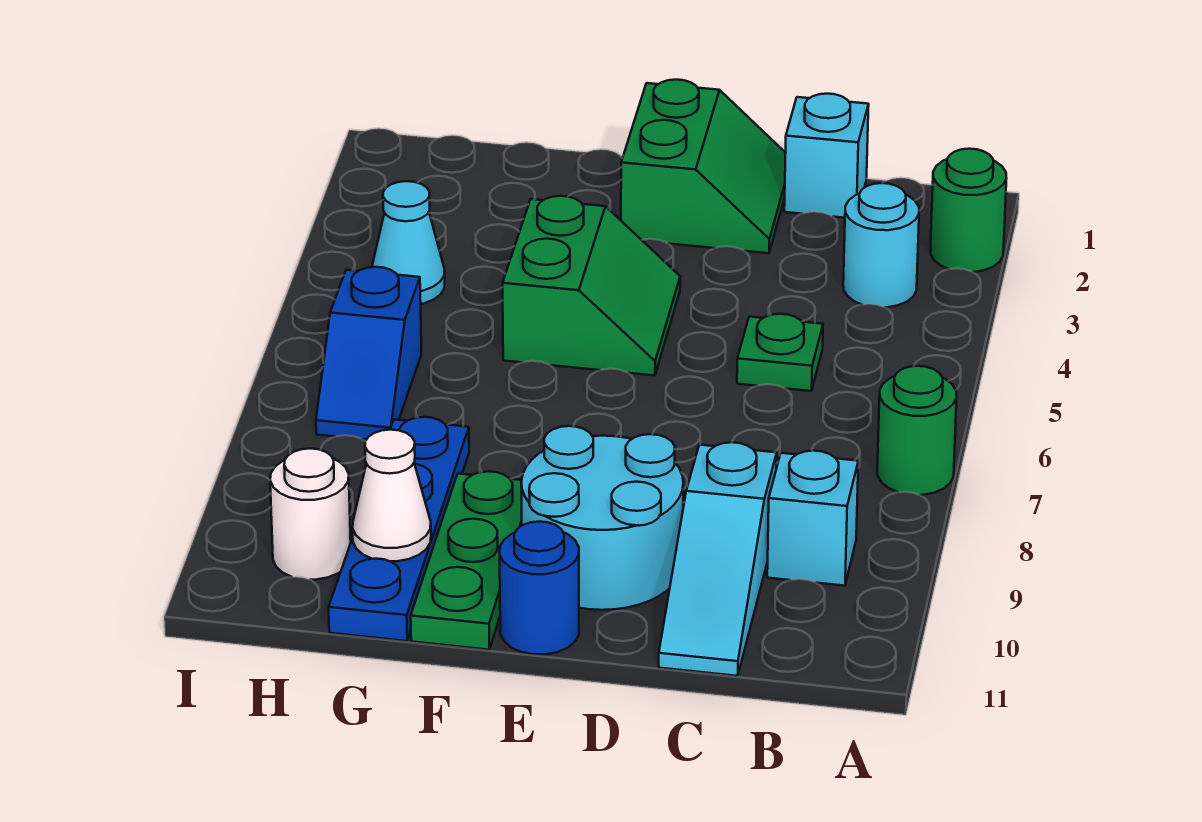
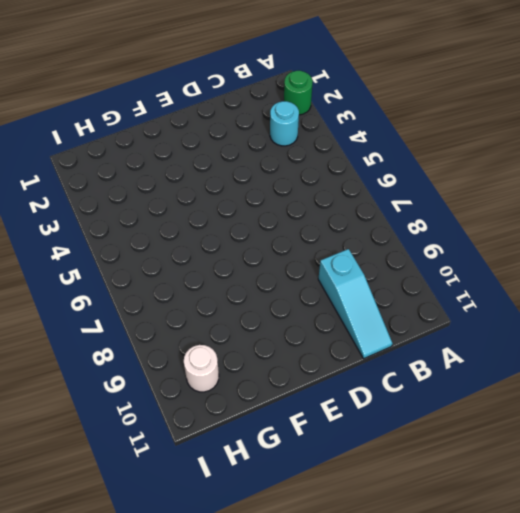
none -> green 1x1 round brick [877,366,957,495]
none -> cyan 1x1 brick [767,451,858,586]
none -> cyan 1x1 brick [784,94,869,218]

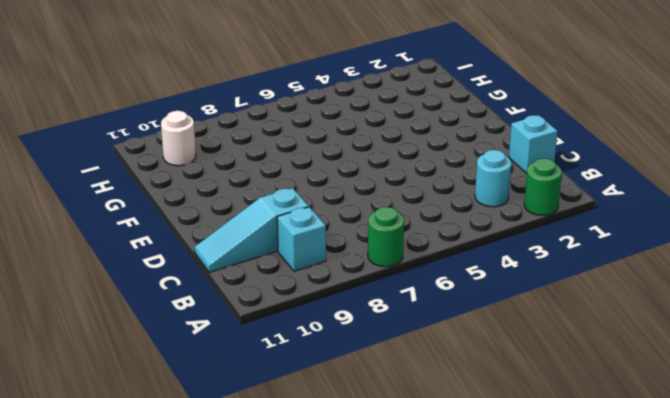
none -> green 1x1 plate [737,314,823,391]
none -> green 2x2 slope [621,80,786,253]
none -> cyan 2x2 round brick [521,426,683,610]

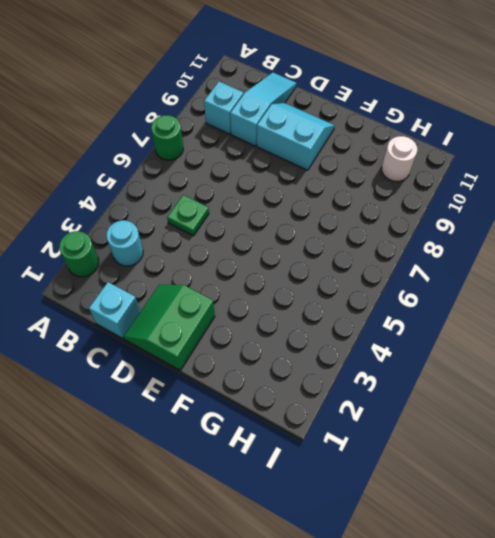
cyan 2x2 slope [257,103,335,170] -> cyan 2x2 round brick [521,426,683,610]
none -> green 2x2 slope [503,196,680,376]
none -> blue 1x1 round brick [500,522,579,654]
none -> green 1x3 plate [411,471,522,650]

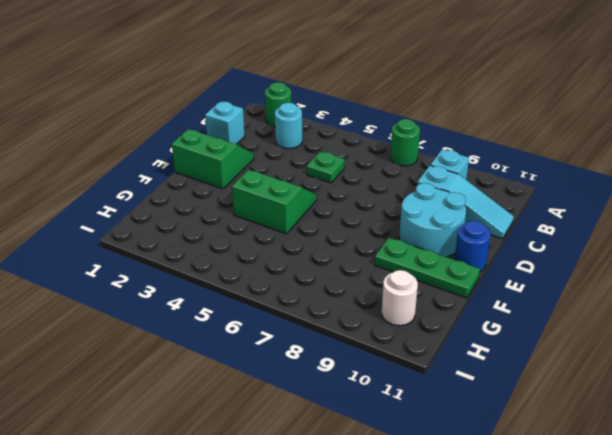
none -> blue 1x4 plate [329,417,469,641]
none -> cyan 1x1 cone [372,181,445,304]
none -> blue 1x2 slope [316,267,421,440]

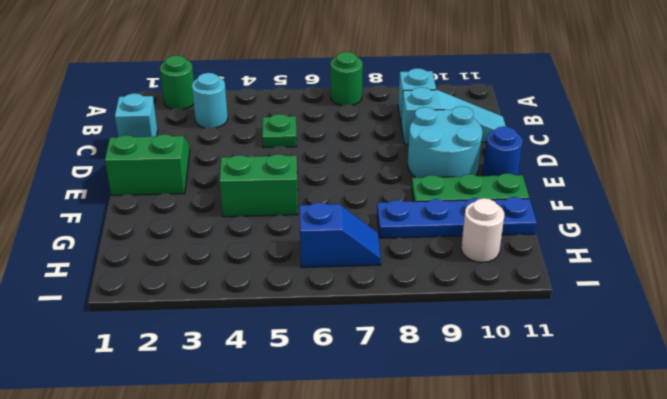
none -> cyan 1x1 cone [372,181,445,304]
none -> white 1x1 cone [353,430,431,561]

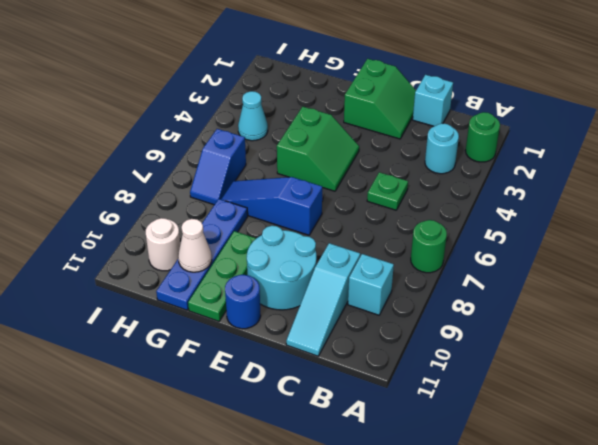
blue 1x3 slope [221,177,322,235] -> none

